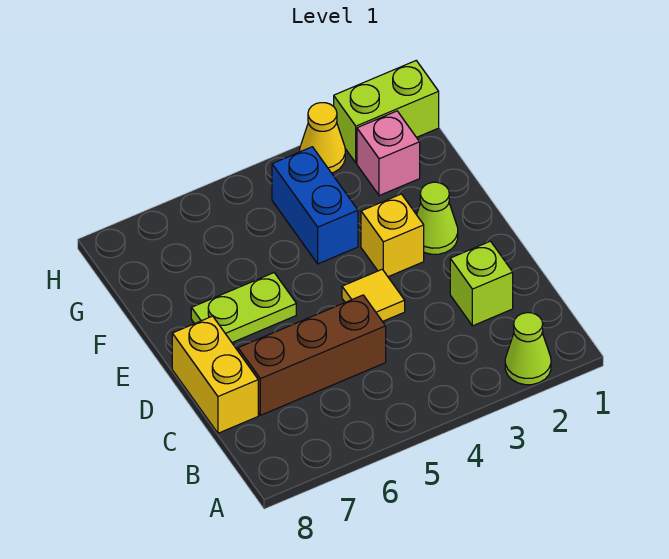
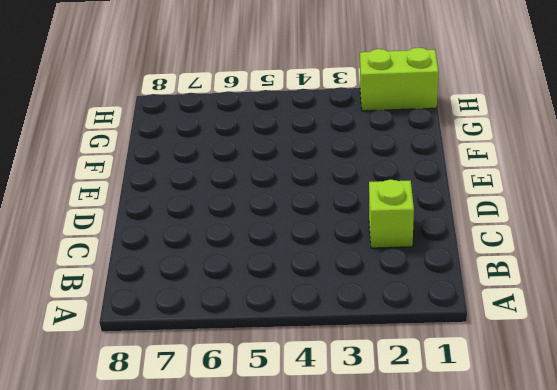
none -> lime 1x1 cone [505,313,551,385]
none -> brown 1x3 brick [238,295,386,415]
none -> yellow 1x2 brick [172,316,258,433]

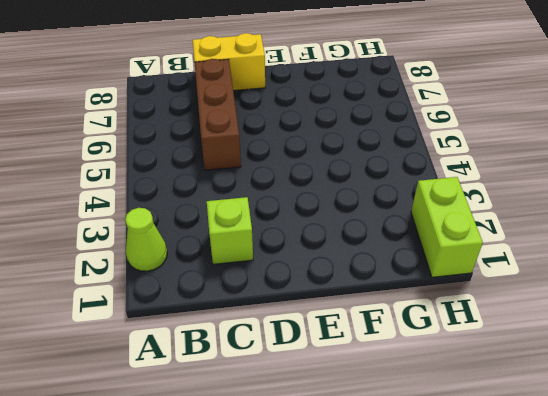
none -> yellow 1x1 tile [342,269,405,321]
none -> lime 1x1 cone [417,182,458,254]
none -> yellow 1x1 brick [361,194,424,277]

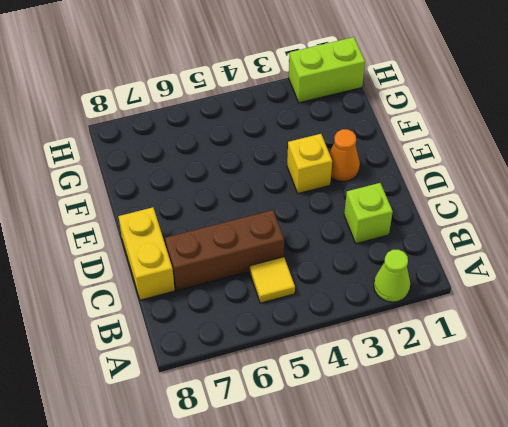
yellow 1x1 tile [250,257,295,303] -> yellow 1x1 tile moved to [342,269,405,321]
orange 1x1 cone [329,129,360,181] -> lime 1x1 cone [417,182,458,254]
none -> lime 1x2 plate [191,273,296,342]
none -> blue 1x2 brick [272,147,358,264]
none -> pink 1x1 brick [357,111,420,196]

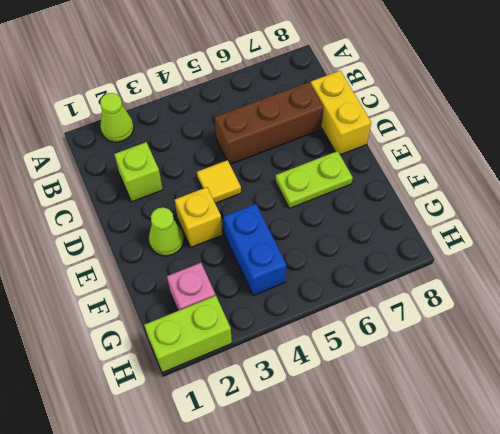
none -> yellow 1x1 cone [300,103,345,173]

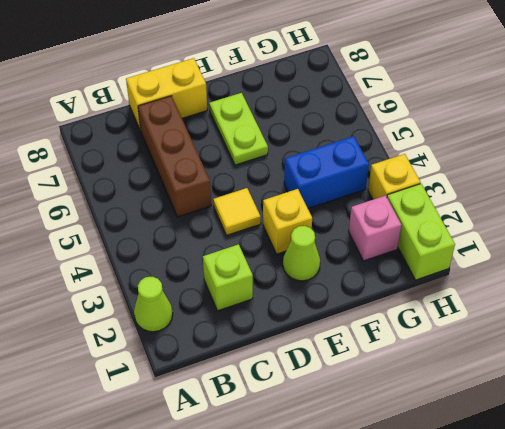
yellow 1x1 brick [368,154,421,199] -> yellow 1x1 cone [300,103,345,173]

